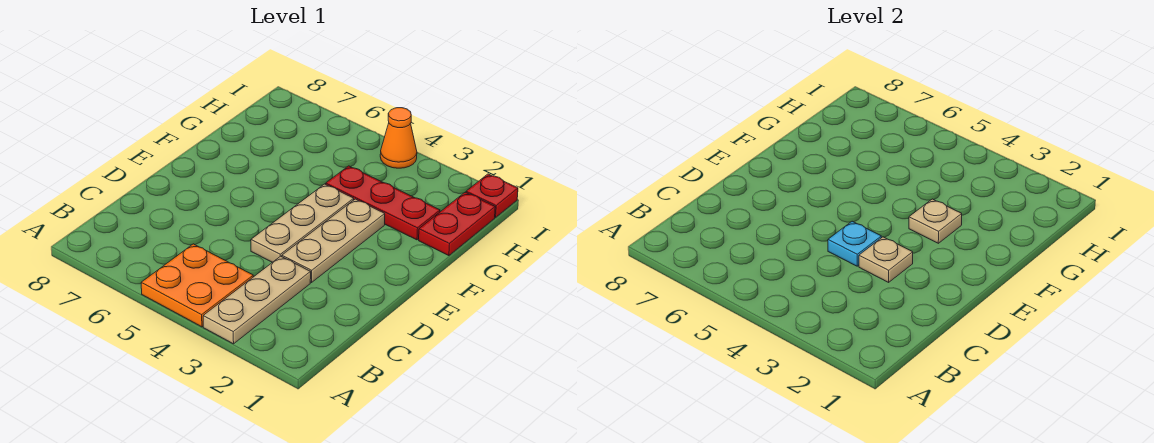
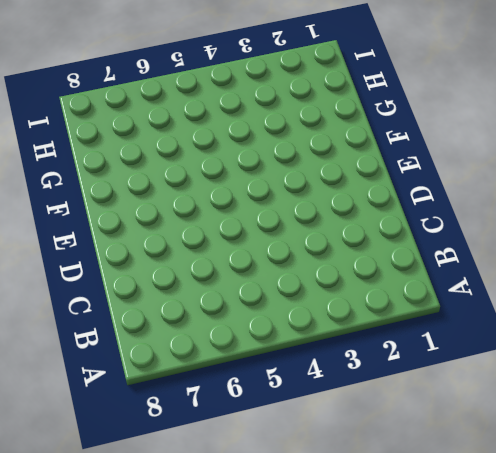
none -> tan 1x3 plate [203,256,311,344]
none -> orange 2x2 plate [141,244,253,327]

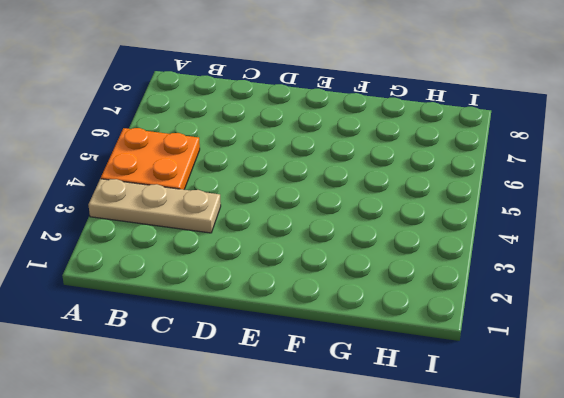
none -> tan 1x3 plate [282,199,385,282]
none -> tan 1x3 plate [251,184,354,262]

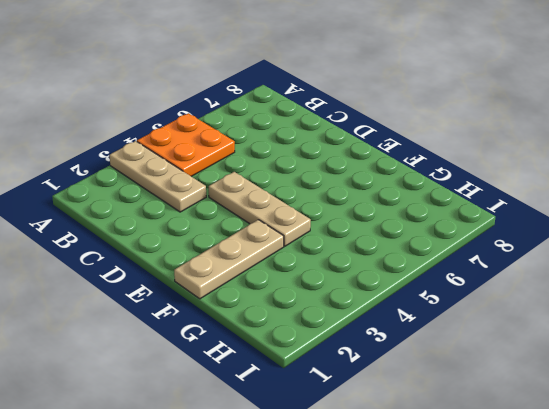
tan 1x3 plate [174,220,284,299] -> tan 1x3 plate turned to [282,199,385,282]
none -> red 1x2 plate [419,192,495,256]
none -> red 1x3 plate [326,166,440,240]

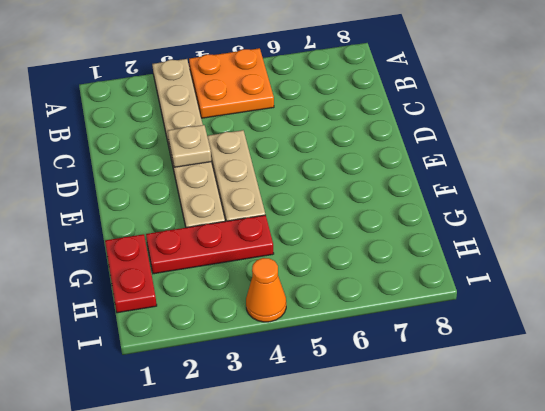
none -> red 1x1 plate [466,174,518,217]
none -> cyan 1x1 plate [828,221,881,266]

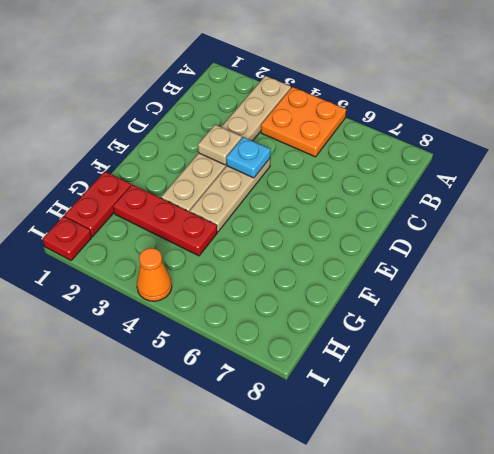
none -> tan 1x1 plate [909,199,962,243]

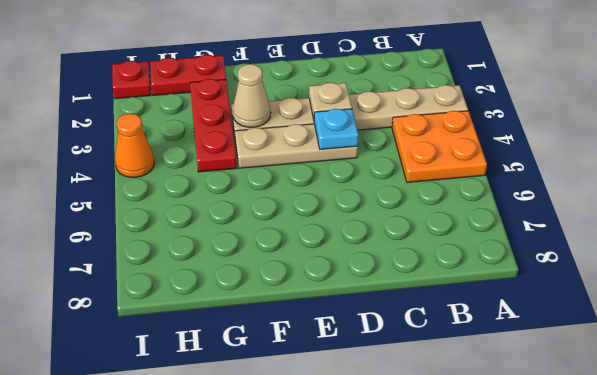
tan 1x1 cone [233,64,271,127] -> tan 1x1 plate [909,199,962,243]

